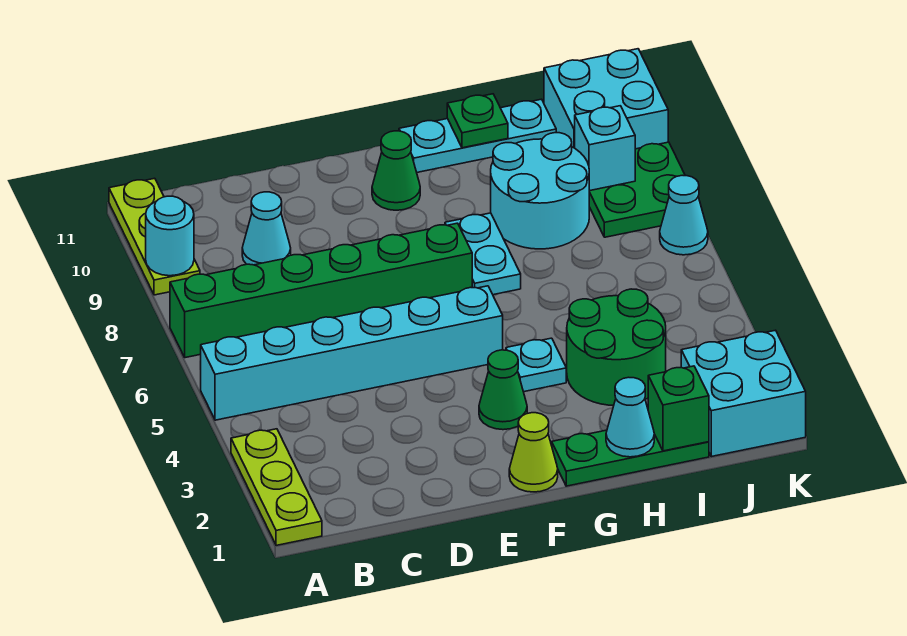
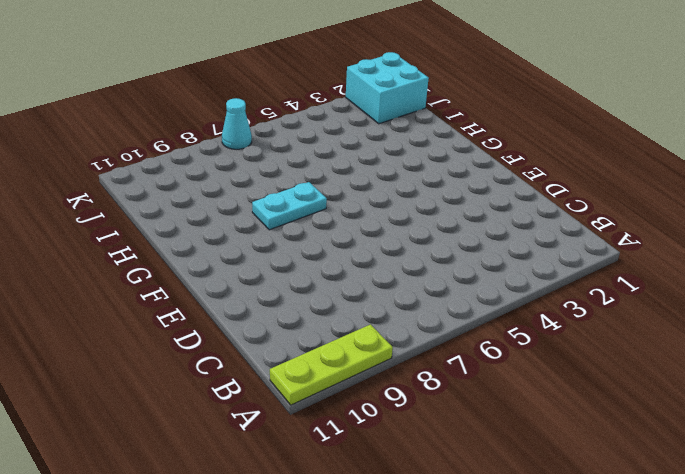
none -> lime 1x3 plate [231,429,322,545]
none -> cyan 1x6 brick [201,286,503,420]
none -> green 1x6 brick [170,223,472,358]

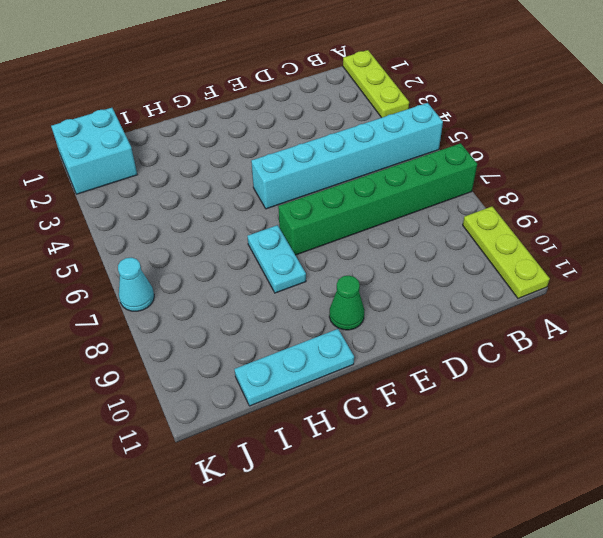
none -> cyan 1x1 cone [242,192,291,265]
none -> lime 1x1 cone [509,413,558,492]
none -> green 1x1 cone [479,350,527,430]

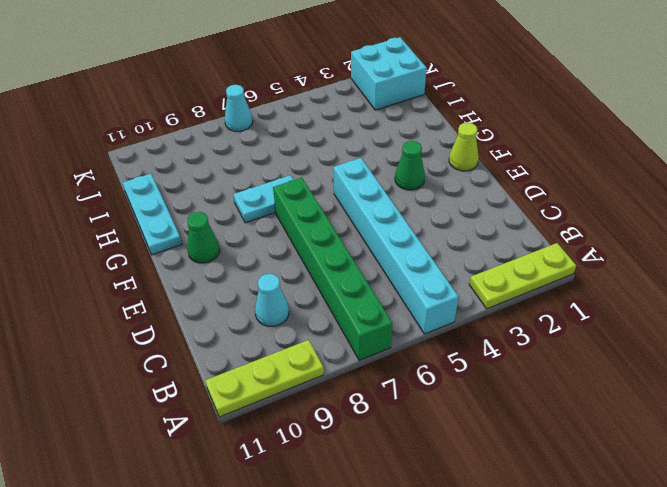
none -> green 1x3 plate [552,430,709,486]
none -> cyan 1x1 plate [506,338,566,392]
none -> green 2x2 round brick [567,289,666,405]

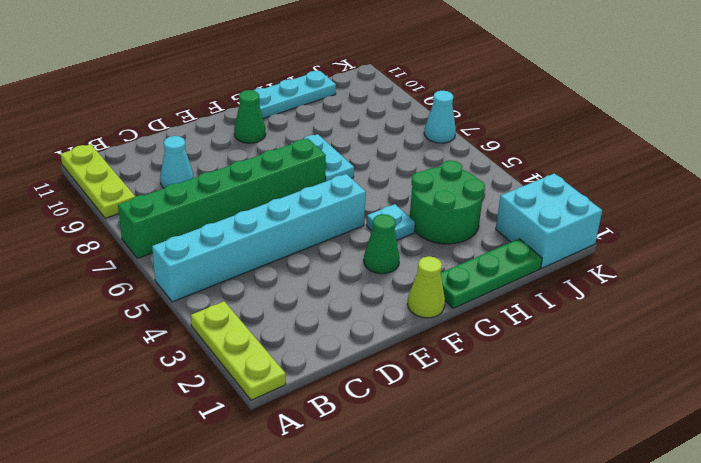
none -> cyan 2x2 round brick [491,133,589,249]
none -> green 2x2 plate [589,142,685,237]
none -> cyan 2x2 brick [544,49,668,149]

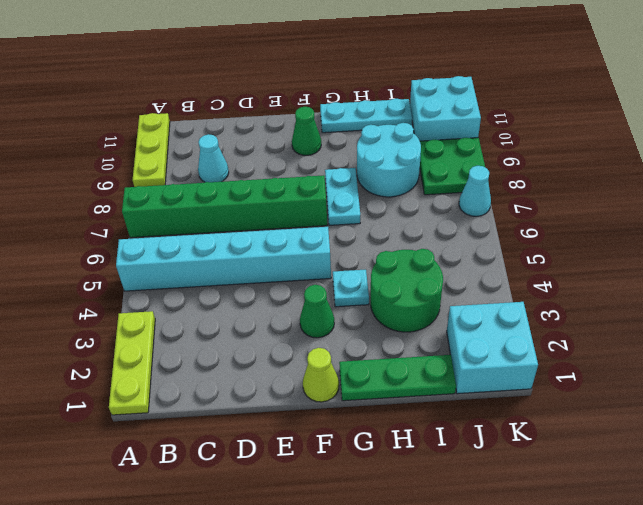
none -> cyan 1x1 round brick [146,196,194,276]
none -> cyan 1x1 cone [606,377,654,457]
none -> green 1x1 plate [447,94,508,148]

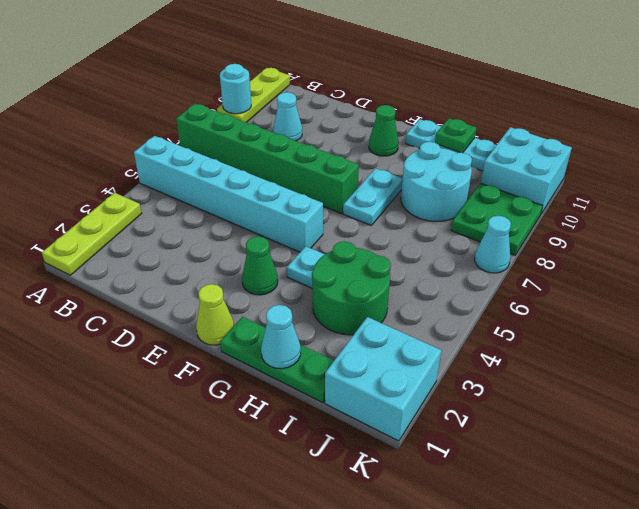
none -> green 1x1 brick [648,366,709,451]
none -> cyan 1x1 brick [575,106,635,191]

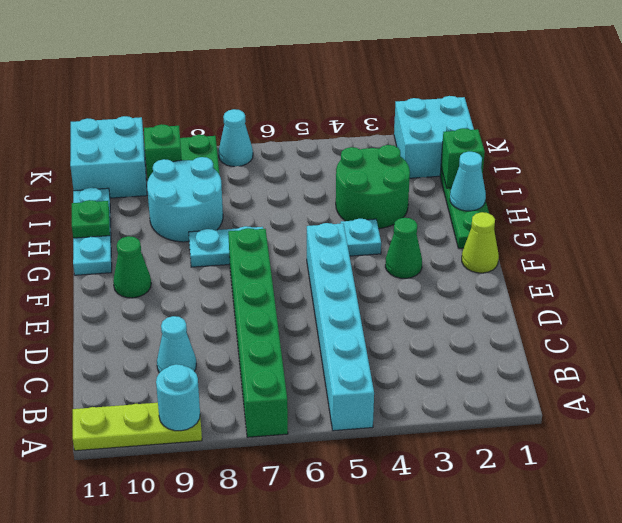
green 1x1 brick [144,124,182,181] -> cyan 1x1 brick [575,106,635,191]
none -> lime 1x3 plate [231,429,322,545]

